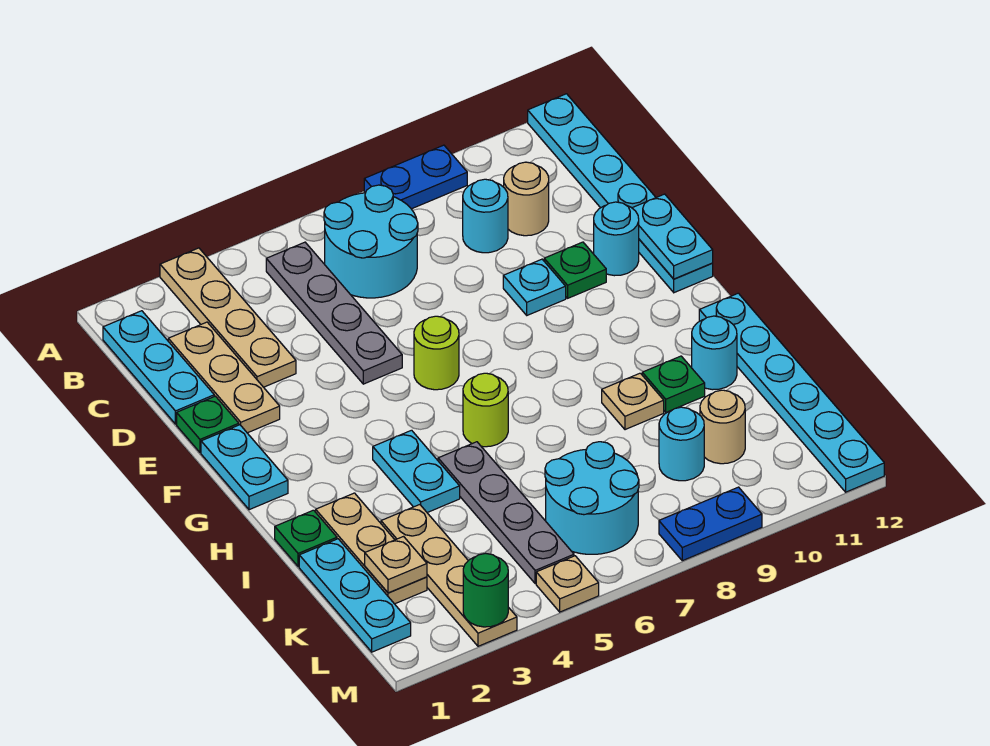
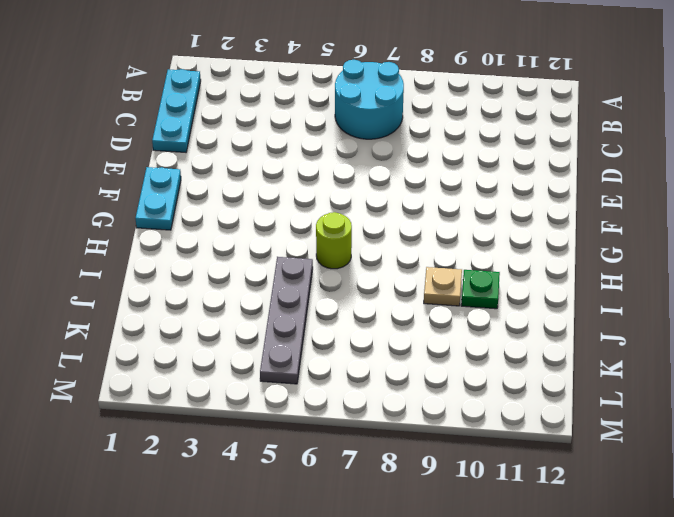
none -> tan 1x4 plate [160,248,296,387]
none -> blue 1x2 plate [364,145,467,209]
none -> cyan 1x6 plate [528,94,713,293]
none -> grey 1x4 plate [266,242,402,384]

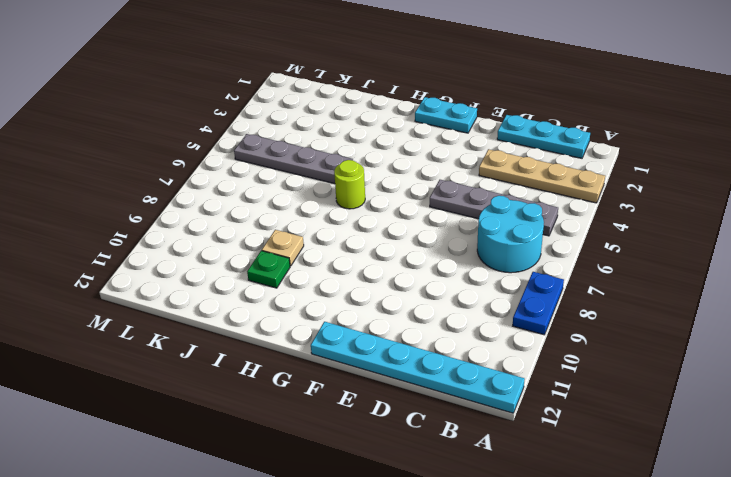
none -> tan 1x3 plate [168,322,280,433]
none -> cyan 1x1 round brick [463,179,508,253]
none -> tan 1x1 round brick [504,162,549,236]
none -> green 1x1 plate [177,396,239,453]

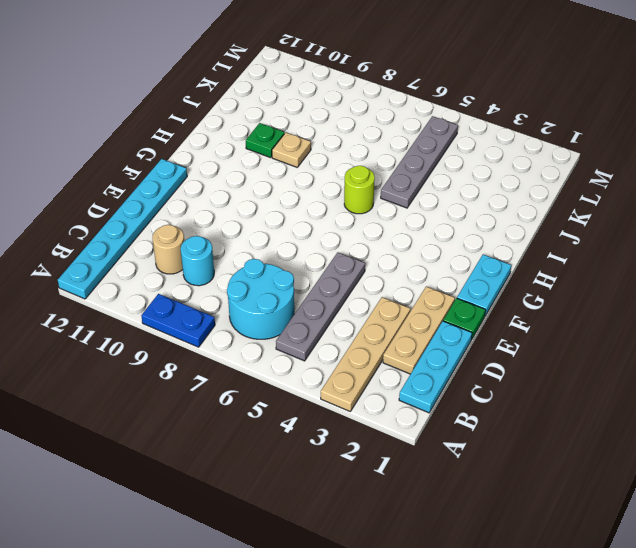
none -> cyan 1x1 plate [503,259,566,315]
none -> green 1x1 plate [544,242,606,298]
none -> cyan 1x1 round brick [594,202,639,276]
none -> lime 1x1 round brick [414,316,459,390]

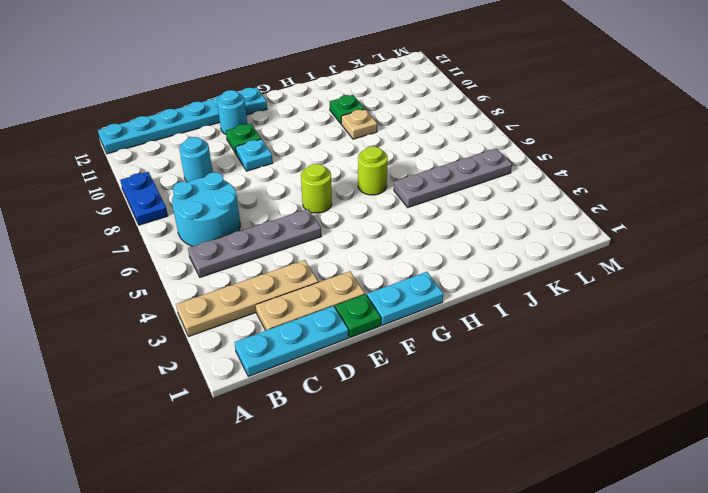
none -> tan 1x1 round brick [504,162,549,236]
none -> cyan 1x2 plate [373,430,460,513]
none -> cyan 1x6 plate [699,293,884,492]
none -> green 1x1 plate [275,510,337,567]

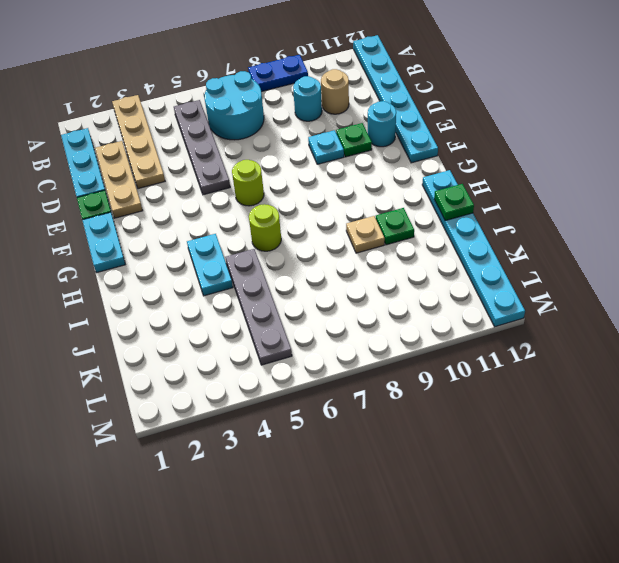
green 1x1 plate [434,184,474,221] -> green 1x1 plate moved to [275,510,337,567]
none -> tan 1x3 plate [316,493,427,604]
none -> cyan 1x1 round brick [692,316,737,390]
none -> cyan 1x3 plate [299,539,411,652]
none -> tan 1x4 plate [381,505,517,646]

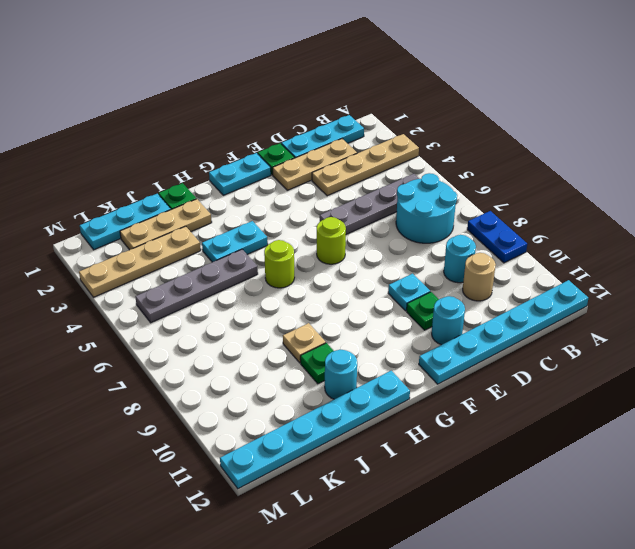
none -> cyan 2x2 round brick [545,442,639,554]
none -> cyan 1x1 round brick [659,407,704,481]
none -> tan 1x1 round brick [700,390,745,464]
none -> tan 1x1 plate [536,556,599,612]

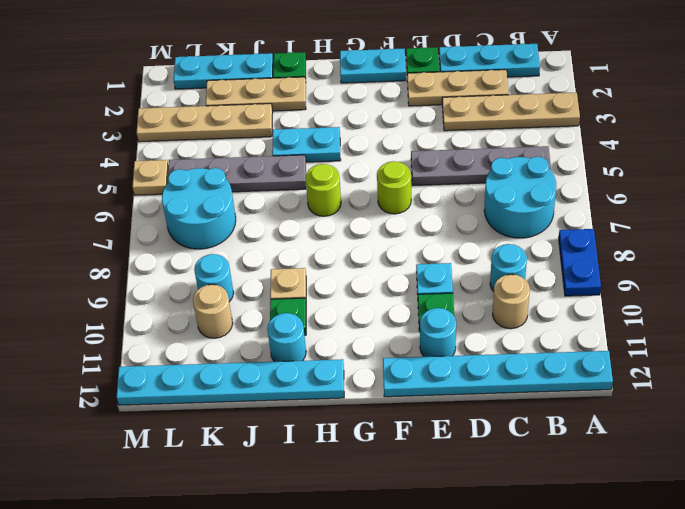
none -> blue 1x2 plate [659,487,762,561]
none -> cyan 1x2 plate [632,194,713,279]
none -> tan 1x1 plate [365,537,427,593]
none -> green 1x1 round brick [463,553,508,627]

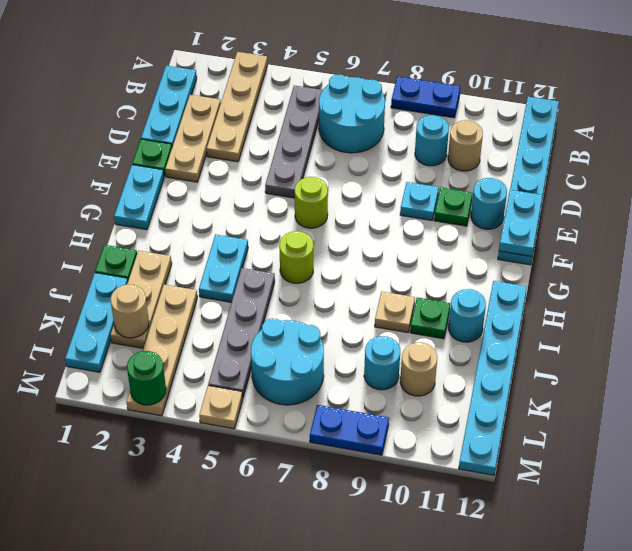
tan 1x1 round brick [110,285,149,338] -> tan 1x1 plate [365,537,427,593]

